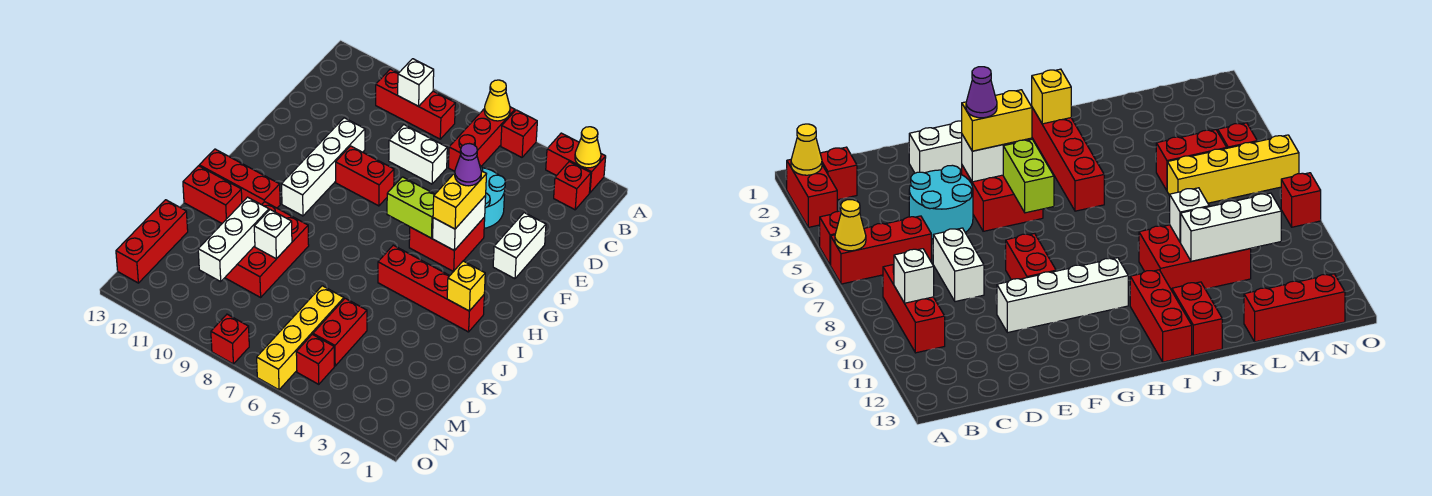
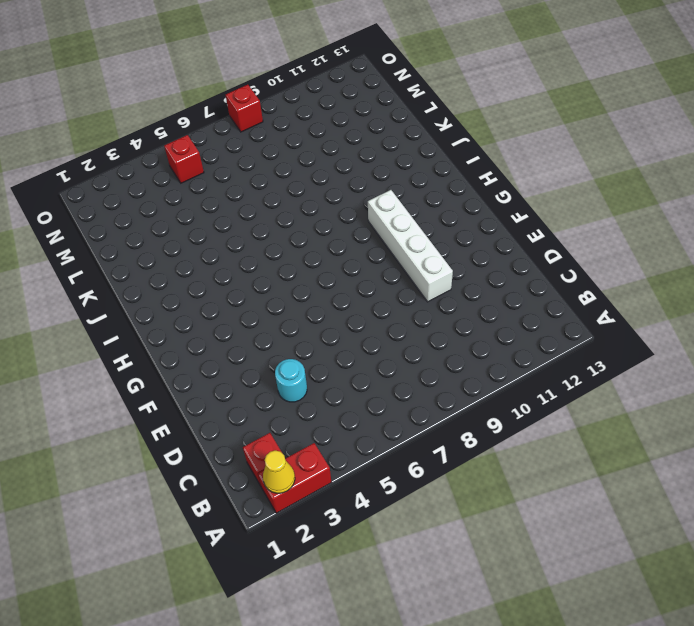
cyan 1x1 round brick [275,359,307,402] -> cyan 2x2 round brick [480,166,506,228]
none -> red 1x1 brick [501,110,537,157]
none -> red 1x3 brick [448,107,515,171]
none -> red 1x3 brick [376,69,455,139]
none -> white 1x2 brick [389,125,447,184]

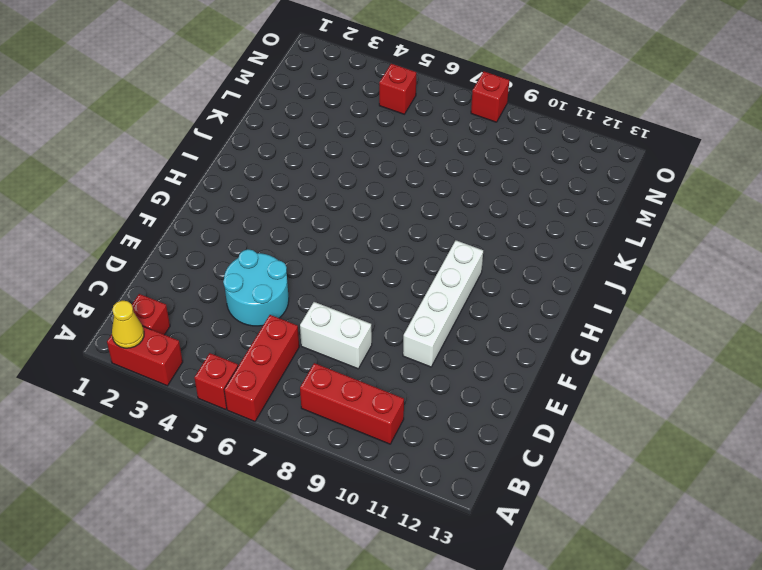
none -> white 1x2 brick [493,213,546,279]
none -> red 2x2 brick [409,217,485,272]
none -> red 1x2 brick [336,146,394,206]
none -> red 1x4 brick [378,245,484,332]

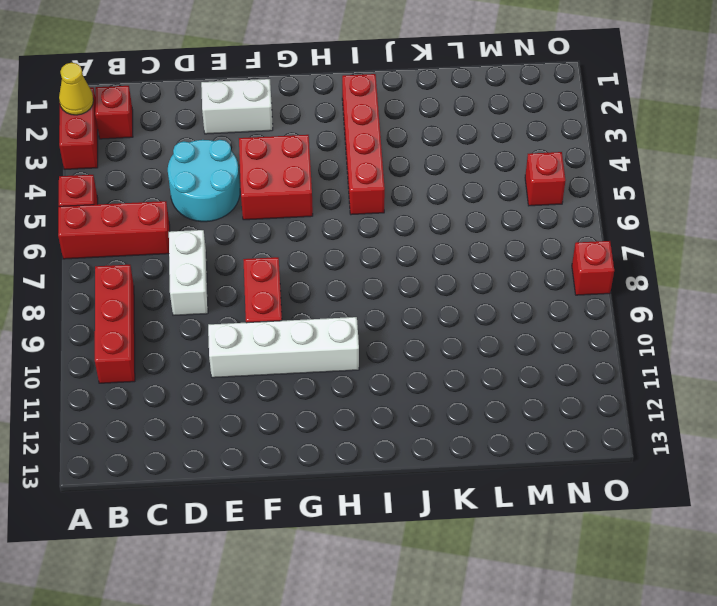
none -> red 1x3 brick [199,149,280,208]
none -> red 2x3 brick [225,202,309,297]
none -> red 1x2 brick [183,166,242,223]
none -> red 1x2 brick [313,298,367,366]

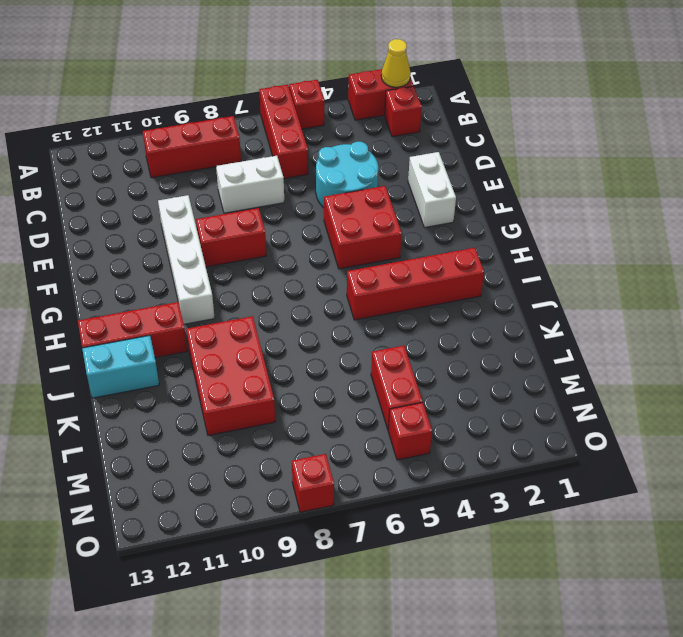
cyan 1x2 brick [82,335,159,398] -> red 1x2 brick [183,166,242,223]
none -> yellow 1x4 brick [257,286,344,390]
none -> red 1x3 brick [116,200,188,283]
none -> yellow 1x1 cone [484,80,510,121]
none -> white 1x1 brick [398,59,434,106]

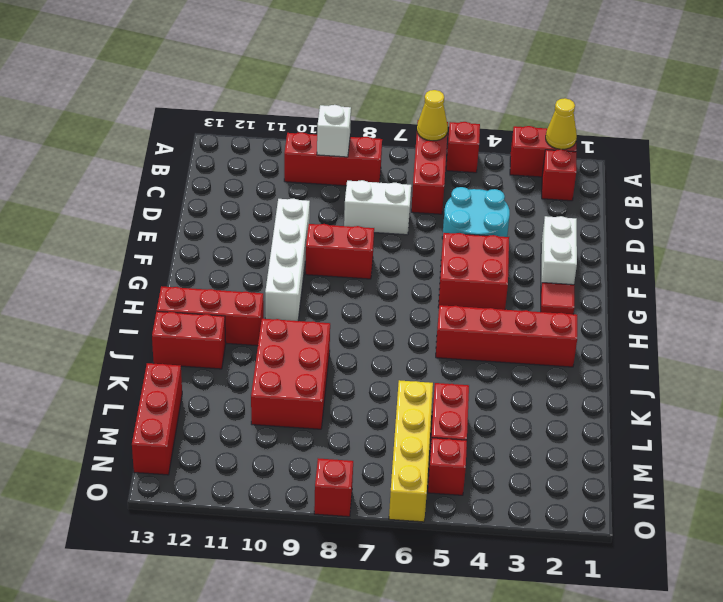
red 1x1 tile [541,283,574,314] -> none
none -> white 1x2 brick [433,196,486,250]
none -> lime 1x2 brick [387,177,435,238]
none -> yellow 1x1 brick [447,261,485,311]
none -> white 1x1 brick [254,210,292,259]

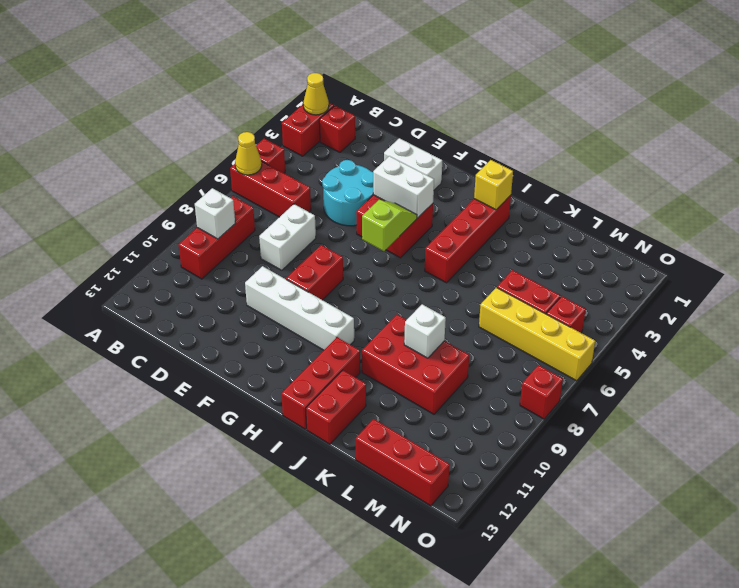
lime 1x2 slope [362,200,417,251] -> lime 1x2 brick [387,177,435,238]
none -> white 1x3 brick [198,197,269,282]
none -> yellow 1x2 brick [433,171,486,229]
none -> purple 1x1 cone [455,144,481,186]

